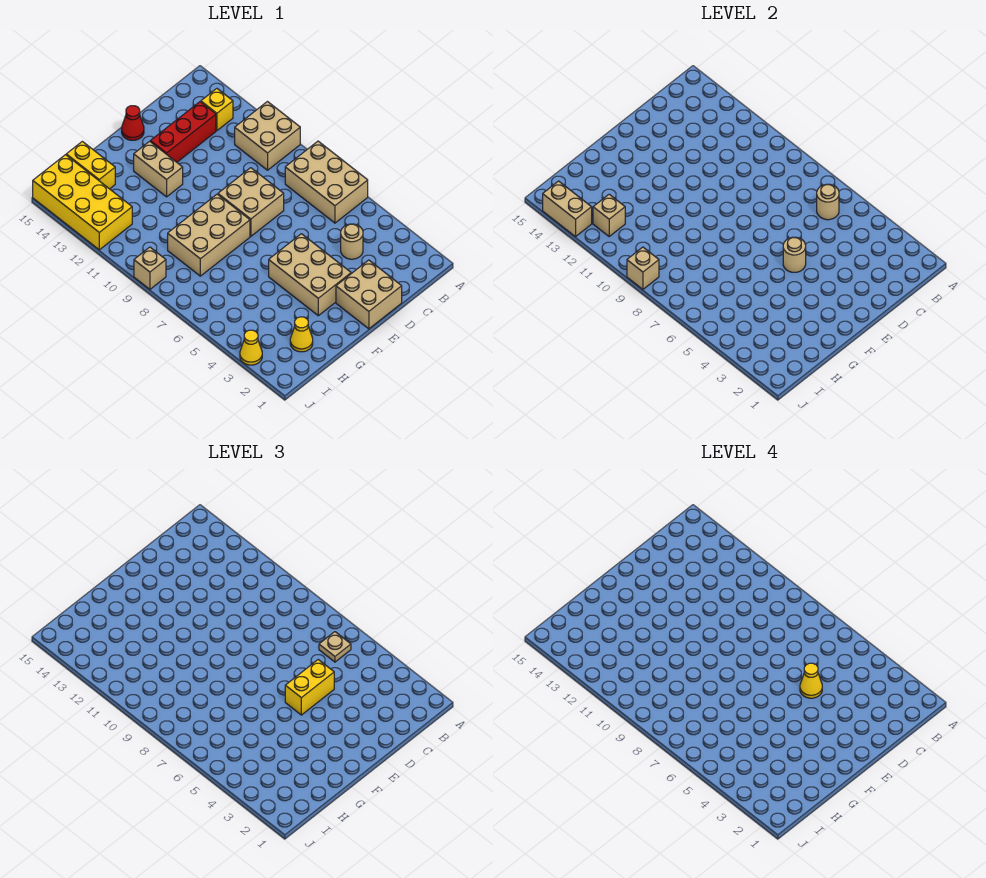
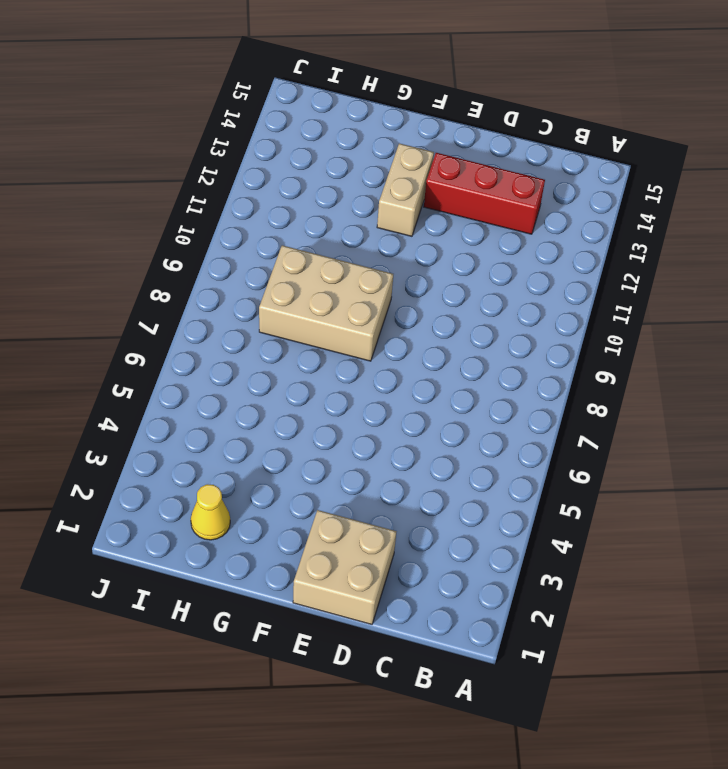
none -> tan 2x3 brick [285,141,368,223]
none -> tan 2x2 brick [235,102,300,170]
none -> yellow 1x1 brick [201,89,233,131]

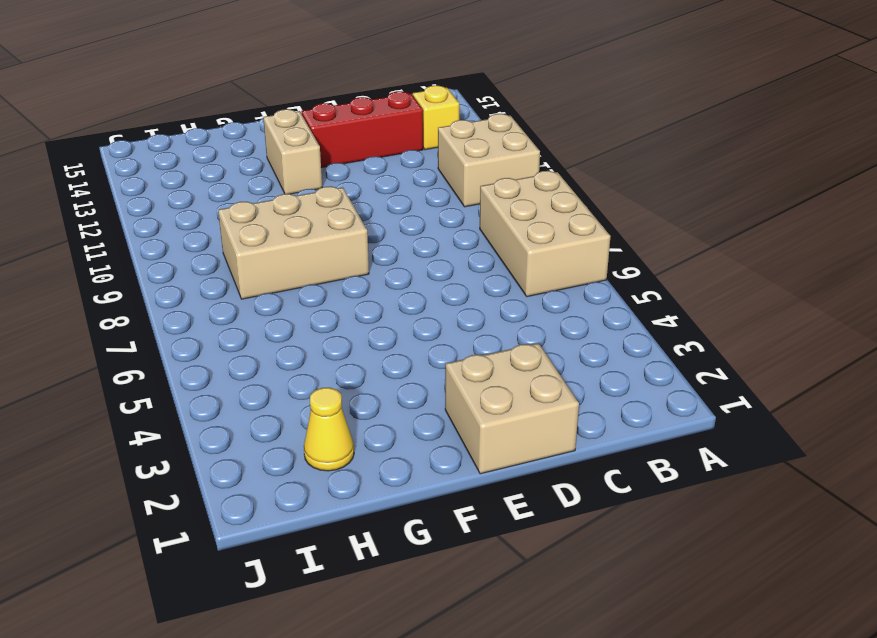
none -> tan 1x1 round brick [341,224,363,259]
none -> tan 2x2 brick [218,168,284,236]
none -> tan 2x3 brick [269,234,351,316]

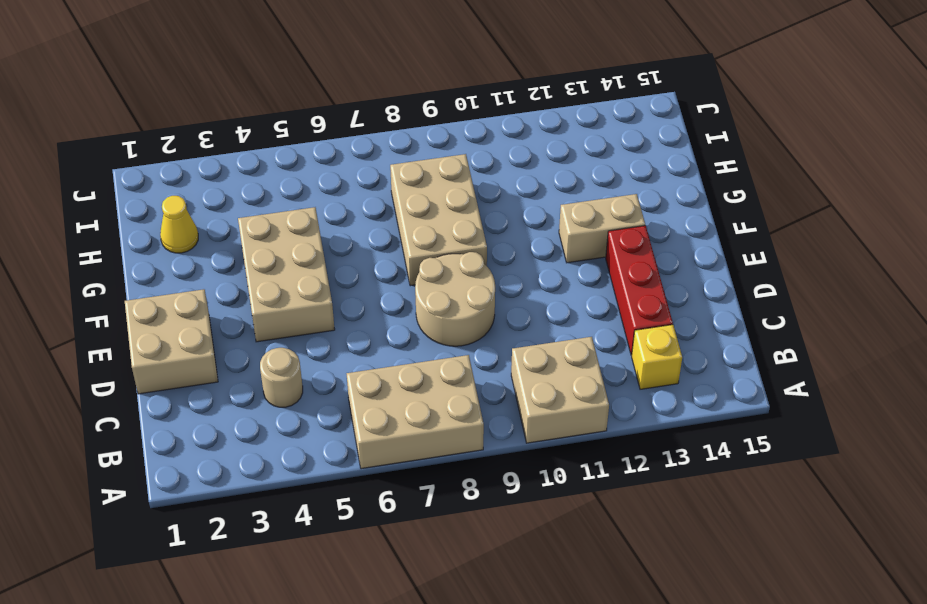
tan 2x2 round brick [415,252,495,346] -> tan 2x2 brick [218,168,284,236]
tan 2x3 brick [238,207,335,342] -> tan 2x3 brick turned to [269,234,351,316]
none -> red 1x1 cone [122,106,144,140]
none -> yellow 1x2 brick [66,141,115,189]
none -> yellow 2x4 brick [33,155,132,250]

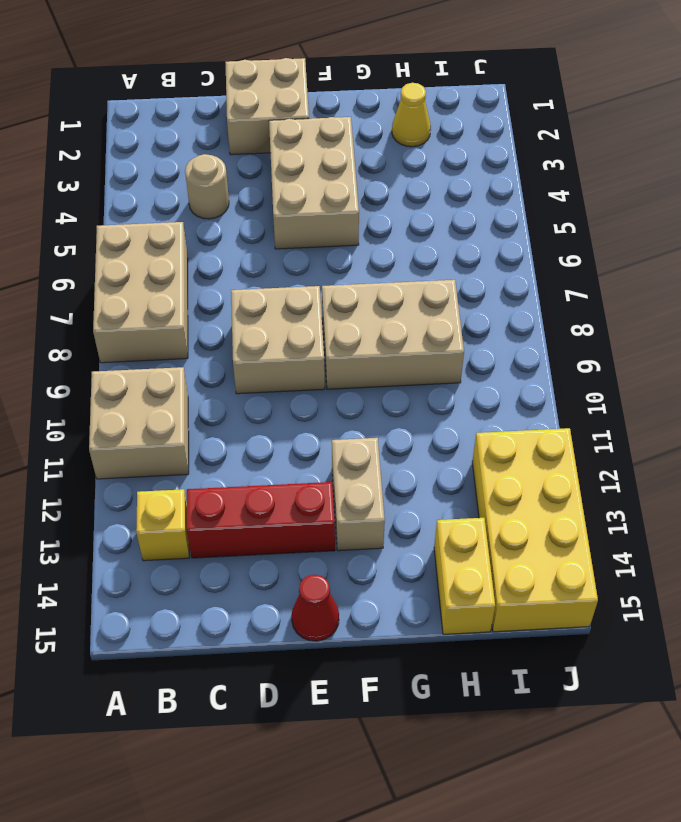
none -> yellow 1x1 cone [240,330,262,365]
none -> tan 1x1 brick [134,247,166,289]
none -> tan 1x1 round brick [817,184,839,220]

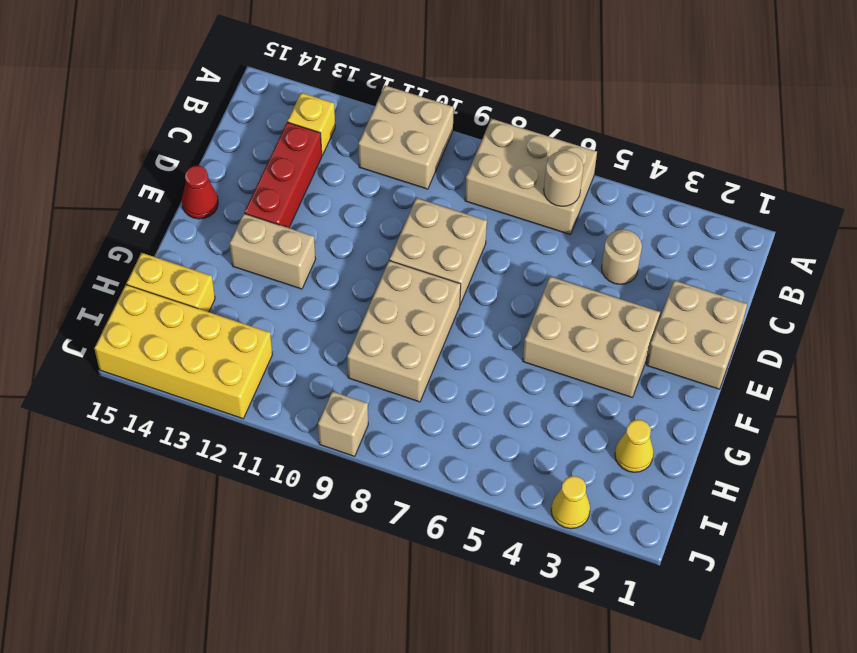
none -> tan 1x1 round brick [783,237,806,272]
none -> tan 1x1 brick [593,194,625,236]
none -> tan 1x1 brick [627,247,659,289]

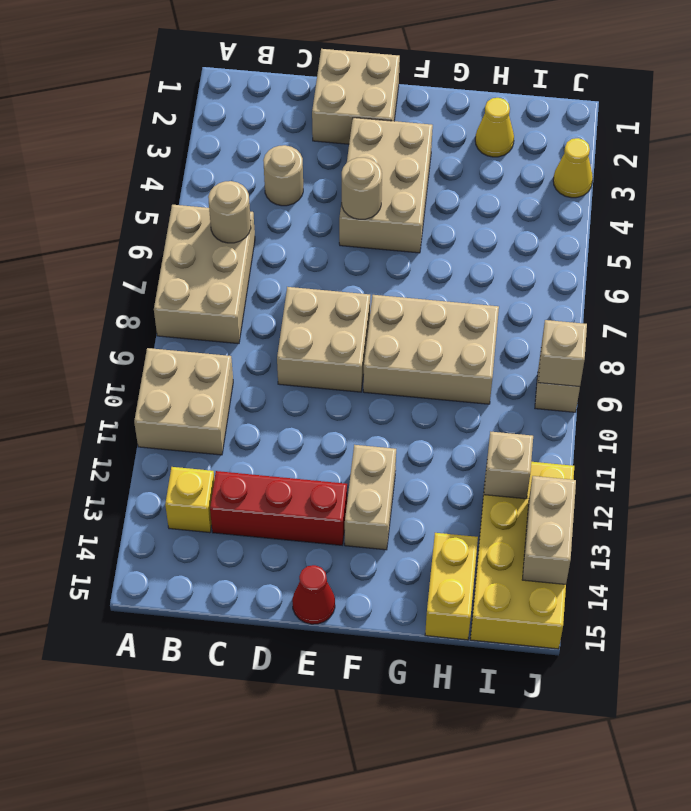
none -> tan 1x1 plate [319,632,351,662]
none -> yellow 1x2 brick [285,660,334,715]
none -> yellow 1x1 cone [800,663,822,698]

